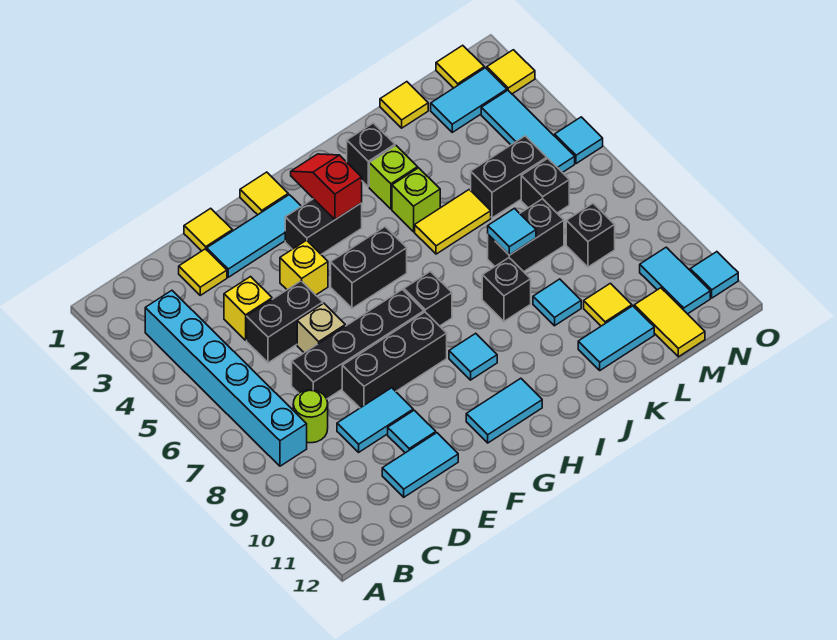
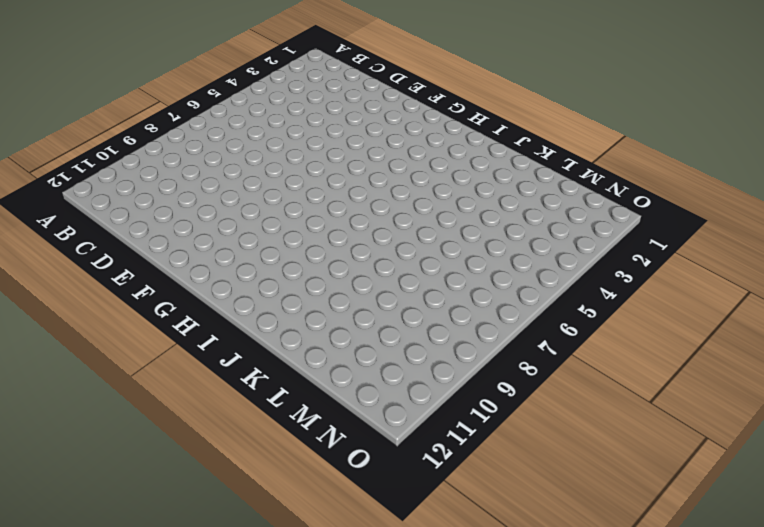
none -> cyan 1x6 brick [145,291,307,466]
none -> lime 1x1 round brick [293,390,328,443]
none -> yellow 1x1 tile [179,249,227,295]
none -> yellow 1x1 brick [224,277,272,340]

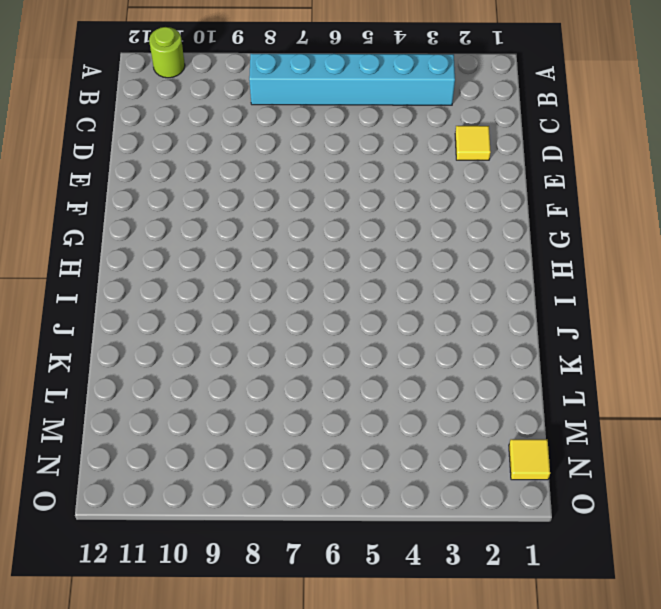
lime 1x1 round brick [149,27,185,78] -> lime 1x1 round brick moved to [293,390,328,443]
none -> yellow 1x1 brick [224,277,272,340]
none -> black 1x2 brick [247,281,323,363]
none -> black 1x4 brick [292,290,424,399]
none -> cyan 1x2 tile [337,388,413,452]

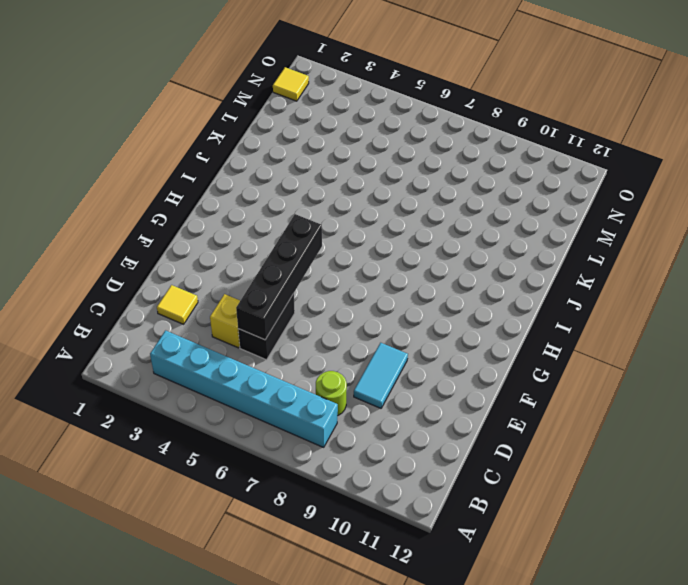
black 1x4 brick [236,214,322,340] -> black 1x4 brick moved to [292,290,424,399]
none -> cyan 1x2 tile [382,433,458,497]
none -> yellow 1x1 tile [184,208,232,251]
none -> cyan 1x3 tile [207,195,301,277]
none -> tan 1x1 brick [297,303,345,353]

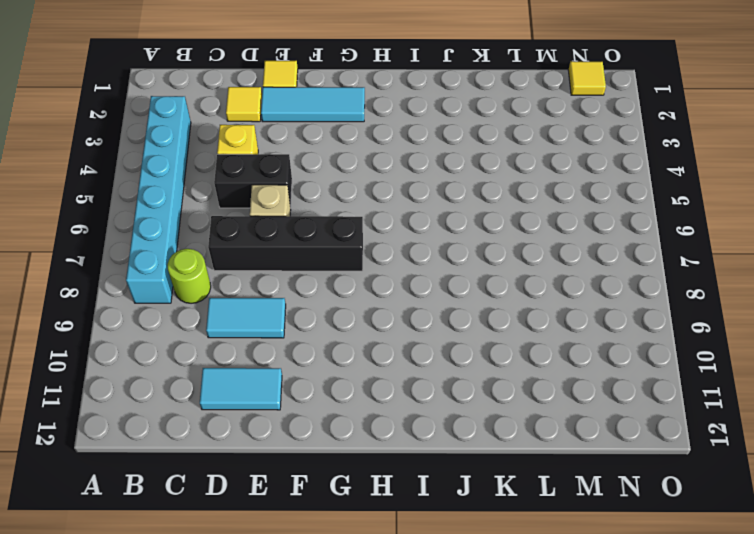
none -> black 1x3 brick [342,312,447,408]
none -> cyan 1x1 tile [388,410,436,453]
none -> yellow 1x1 brick [280,240,328,295]
none -> yellow 1x1 tile [240,172,288,215]

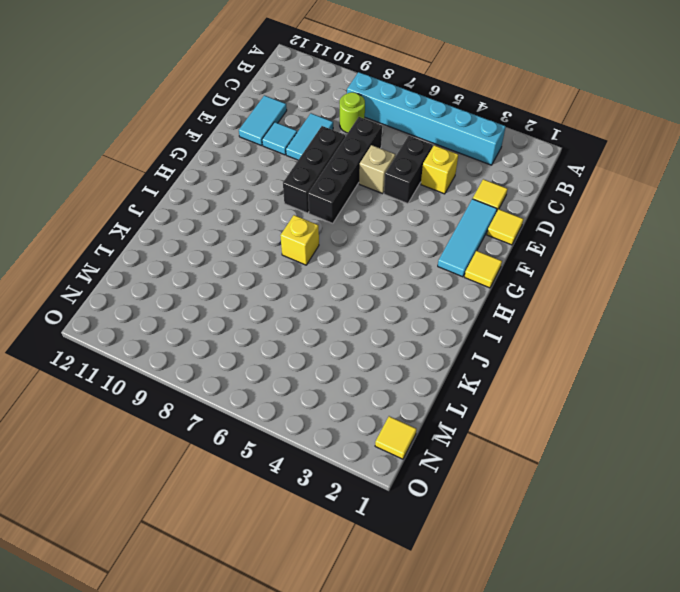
yellow 1x1 brick [280,215,319,265] -> yellow 1x1 brick moved to [280,240,328,295]
none -> black 1x2 brick [285,199,362,254]
none -> black 1x2 brick [331,227,407,308]
none -> cyan 1x2 tile [466,378,542,443]
none -> black 1x1 brick [404,271,452,326]

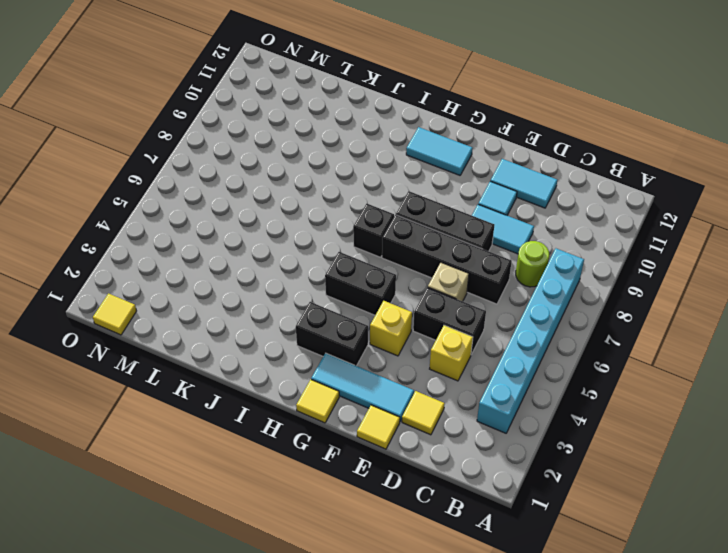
none -> cyan 1x1 tile [449,333,497,380]
none -> black 1x1 brick [347,123,395,187]
none -> lime 1x1 brick [369,146,418,209]
none -> lime 1x1 brick [392,168,440,232]

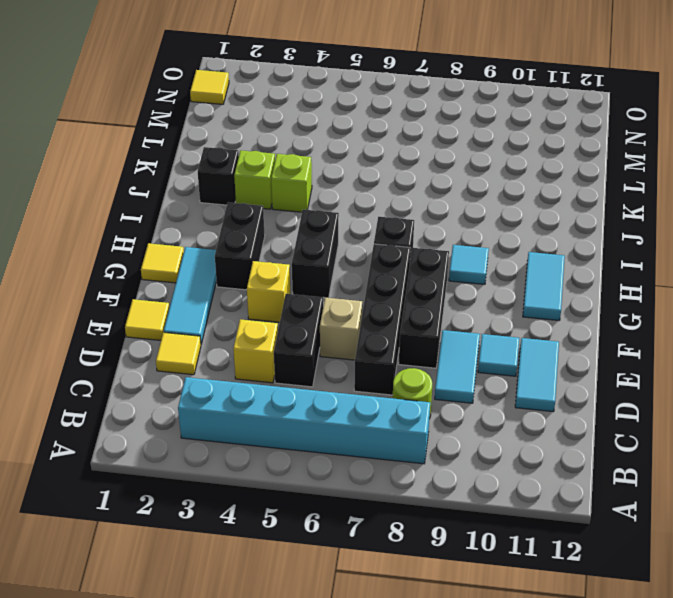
none -> yellow 1x2 tile [415,190,491,254]
none -> black 1x1 brick [482,258,531,321]
none -> black 1x2 brick [488,199,564,272]
none -> cyan 1x1 tile [533,279,581,326]

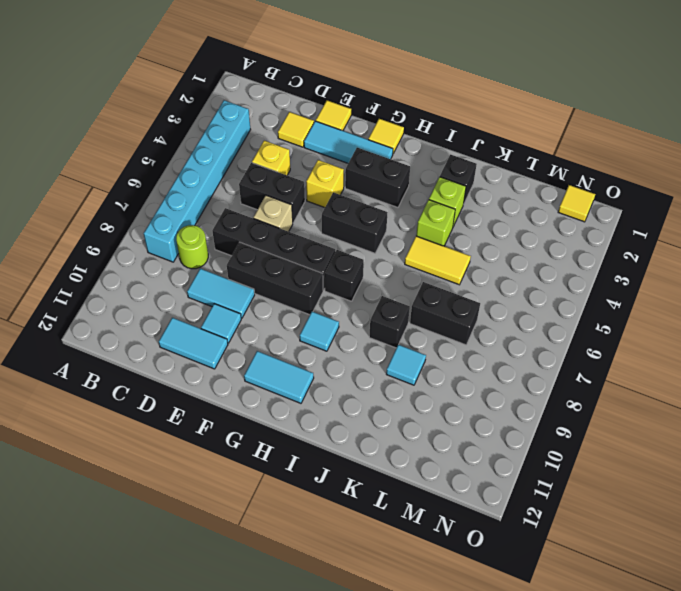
none -> cyan 1x2 tile [578,306,654,370]
none -> yellow 1x1 tile [380,82,428,128]
none -> black 1x2 brick [471,136,547,218]
none -> yellow 1x1 tile [584,283,632,326]

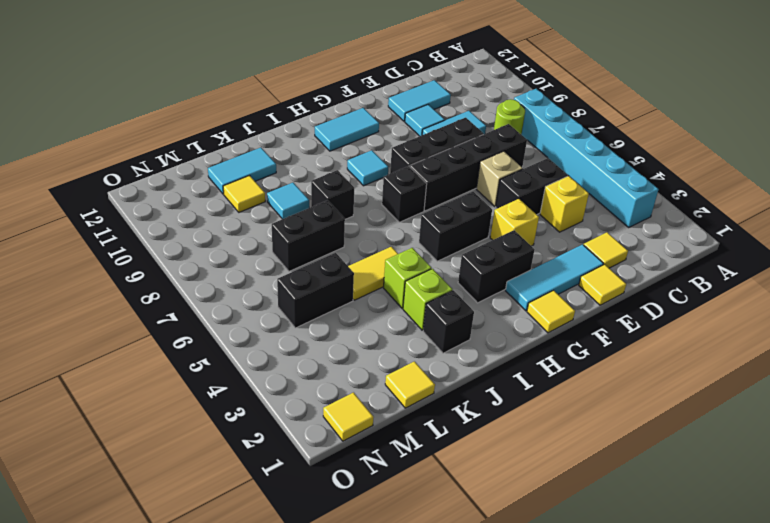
none -> cyan 1x2 tile [431,68,507,132]
none -> black 1x1 brick [521,158,569,213]
none -> black 1x1 brick [566,203,615,267]
none -> yellow 1x2 tile [634,288,705,357]

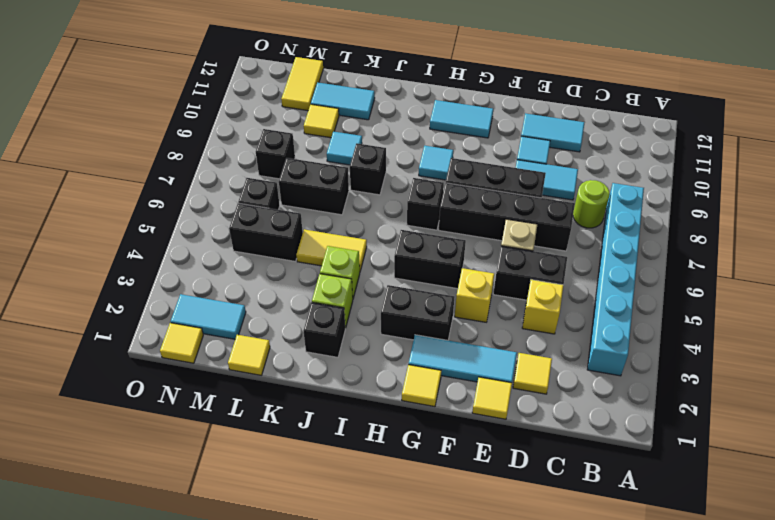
none -> cyan 1x3 tile [481,90,575,173]
none -> cyan 1x2 tile [640,247,710,314]
none -> yellow 1x1 tile [487,50,535,94]
none -> cyan 1x1 tile [555,117,603,164]

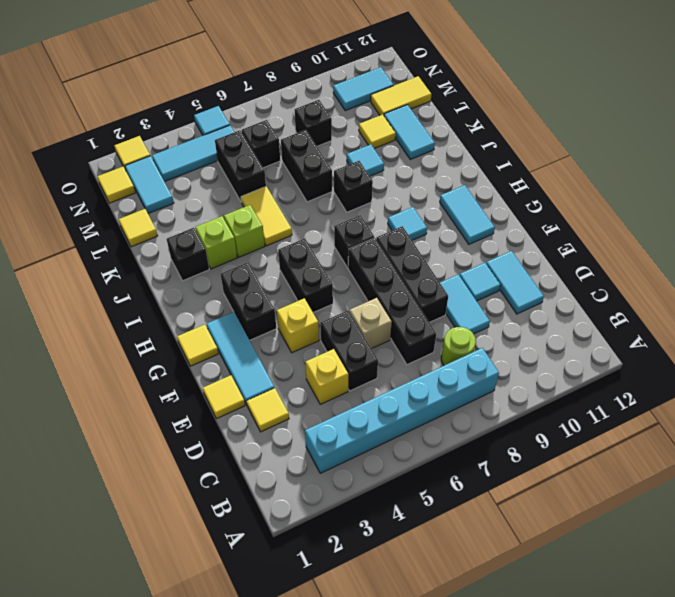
none -> cyan 1x1 tile [690,252,738,298]
none -> red 1x2 slope [291,154,362,220]
none -> cyan 1x1 tile [488,208,536,255]

